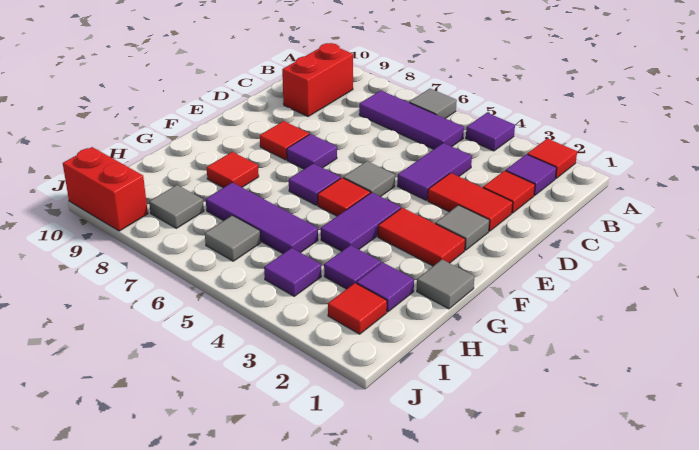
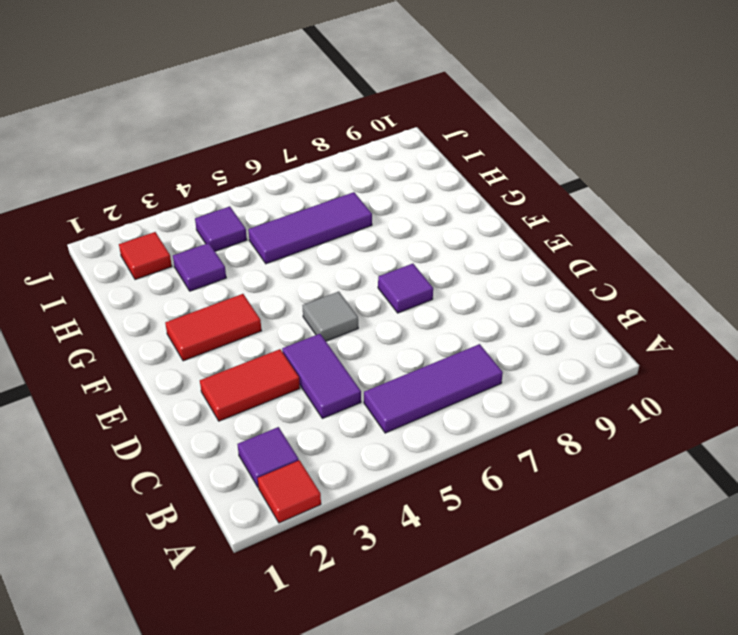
none -> purple 1x1 tile [466,113,515,151]
none -> grey 1x1 tile [409,89,457,119]
none -> red 1x2 brick [282,43,353,117]

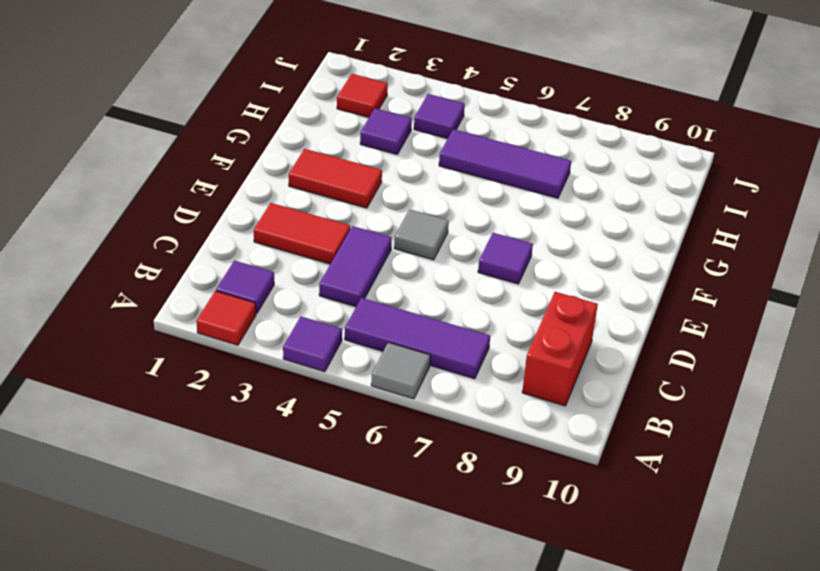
none -> red 1x1 tile [483,171,535,213]
none -> grey 1x1 tile [435,205,490,250]
none -> red 1x1 tile [260,121,309,160]

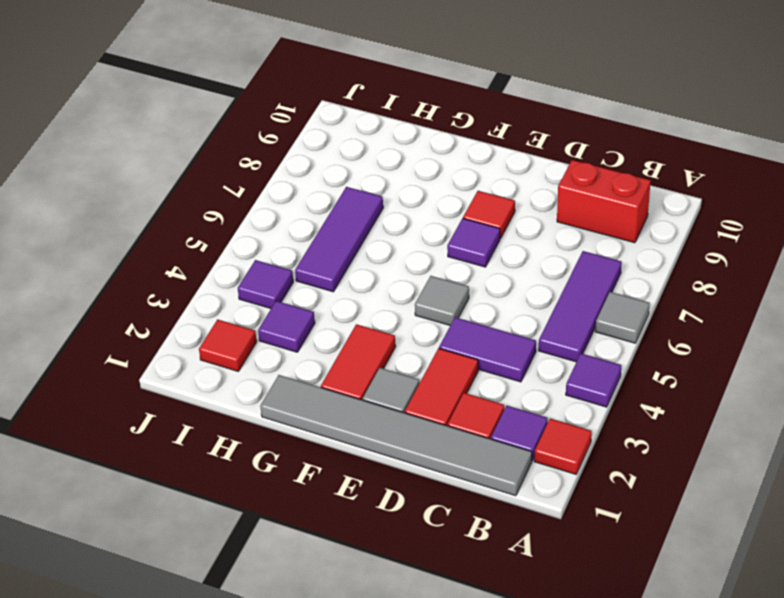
grey 1x6 tile [260,375,532,496] -> grey 1x1 tile [417,260,474,309]
none -> purple 1x2 tile [321,193,401,251]
none -> red 1x1 tile [317,178,370,216]
none -> purple 1x1 tile [289,163,341,205]

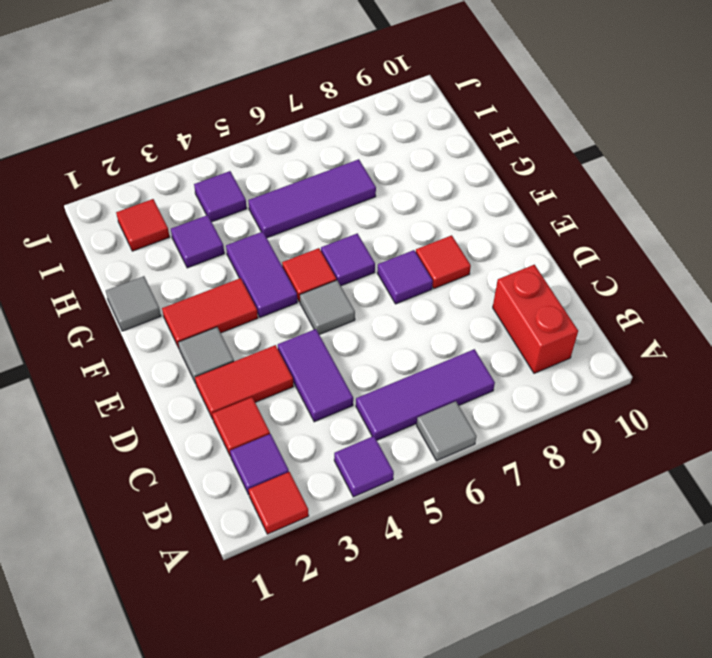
none -> red 1x1 tile [206,152,259,188]
none -> purple 1x1 tile [356,262,414,312]
none -> grey 1x1 tile [205,215,261,261]

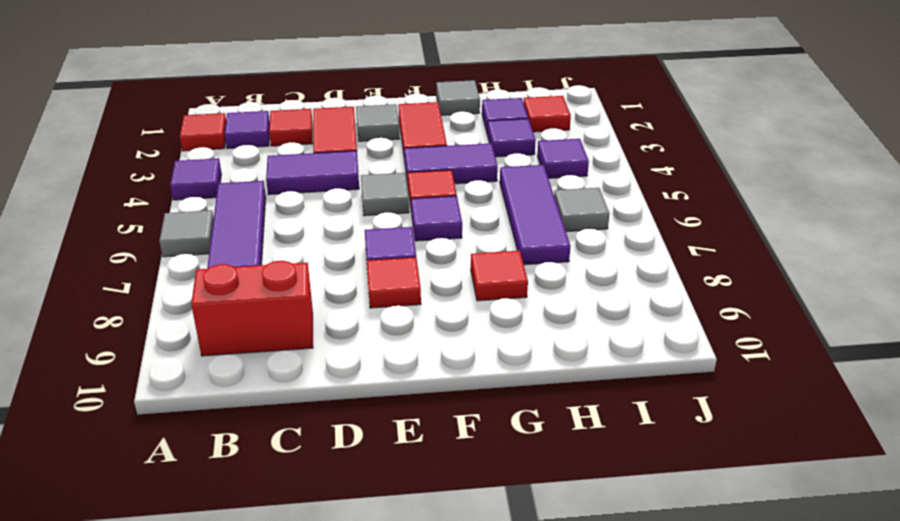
none -> grey 1x1 tile [149,185,204,228]
none -> red 1x2 brick [63,147,148,231]

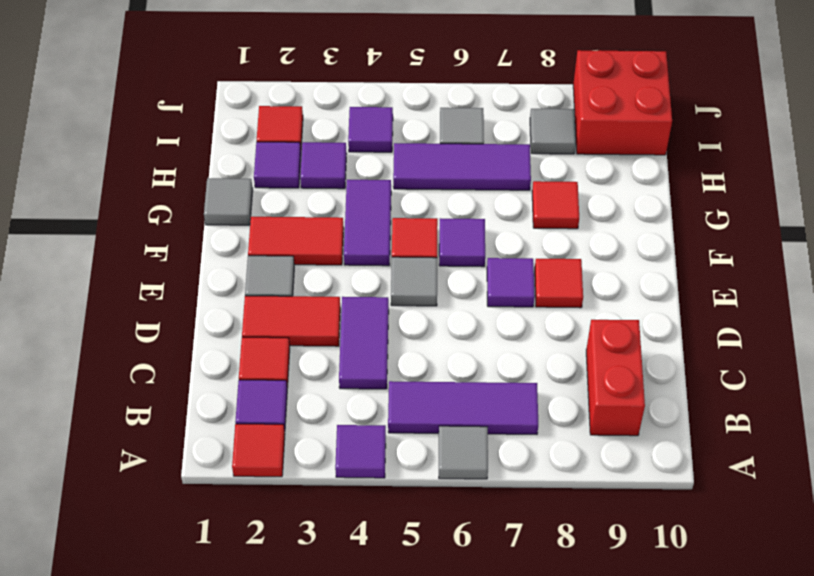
red 2x2 brick [573,50,672,155] -> red 1x2 brick [63,147,148,231]

